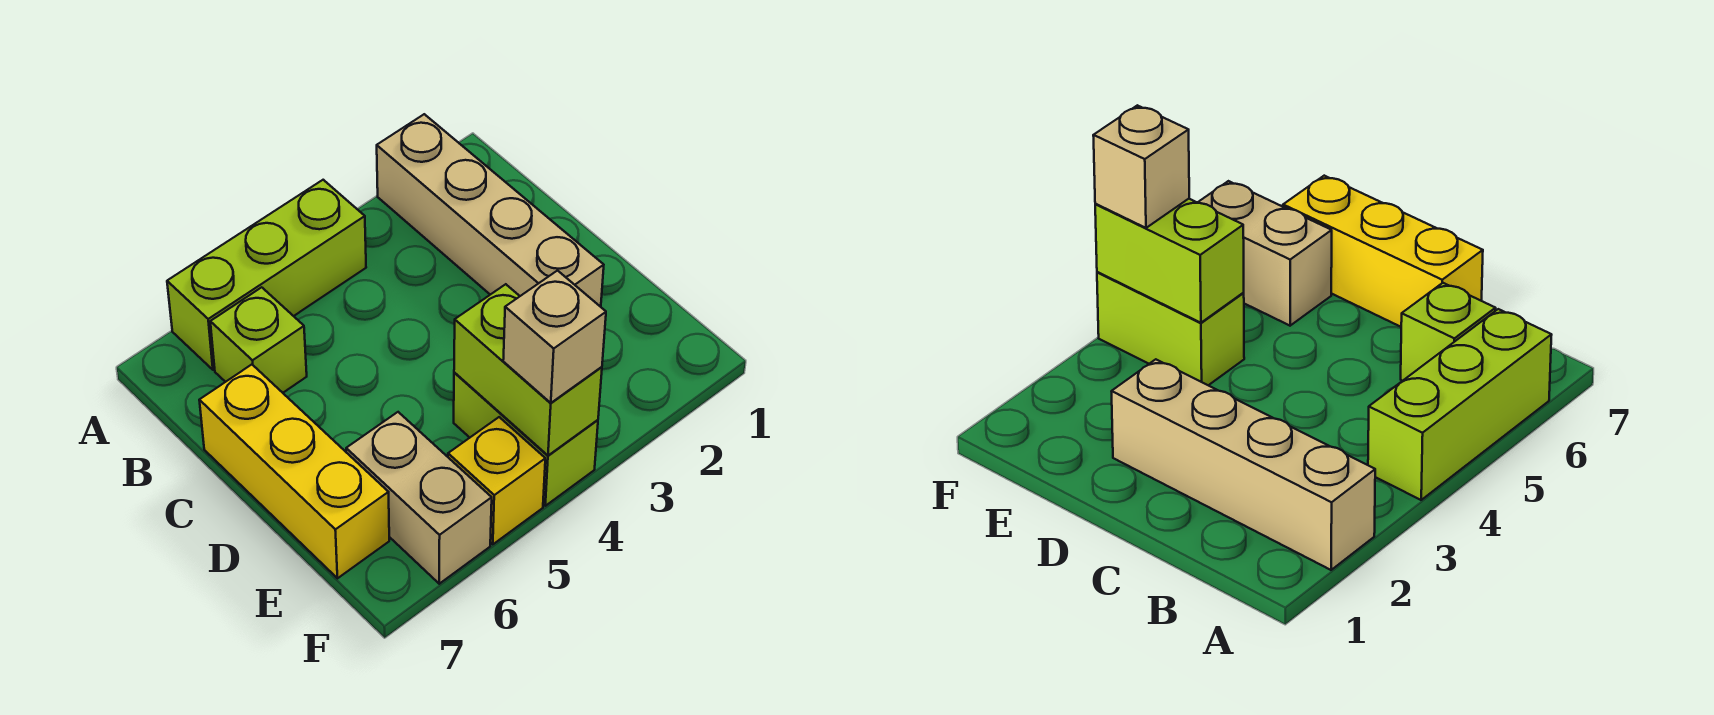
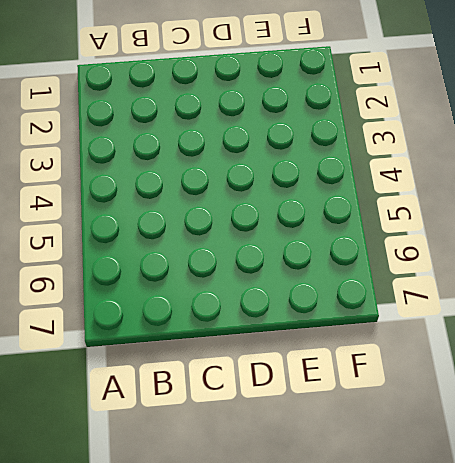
none -> tan 1x4 brick [377,114,604,307]
none -> lime 1x3 brick [167,180,366,370]

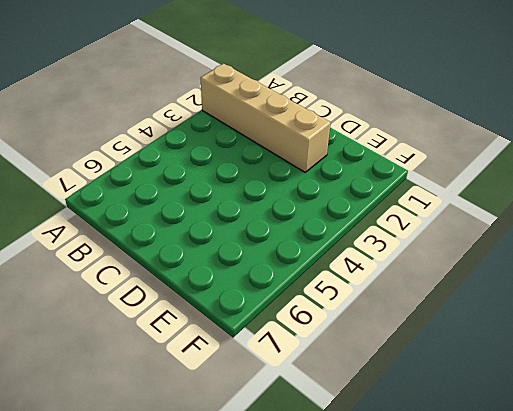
none -> lime 1x3 brick [167,180,366,370]
none -> lime 1x1 brick [210,287,307,393]

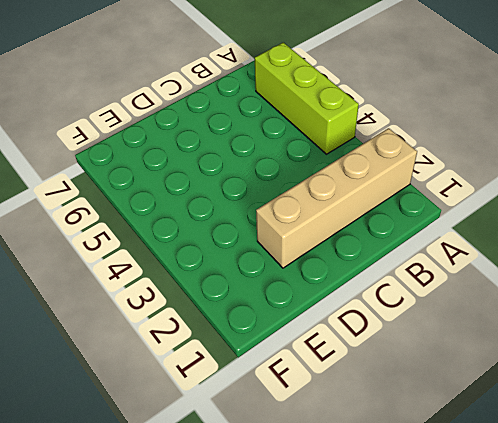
none -> lime 1x1 brick [210,287,307,393]
none -> yellow 1x3 brick [199,365,389,578]

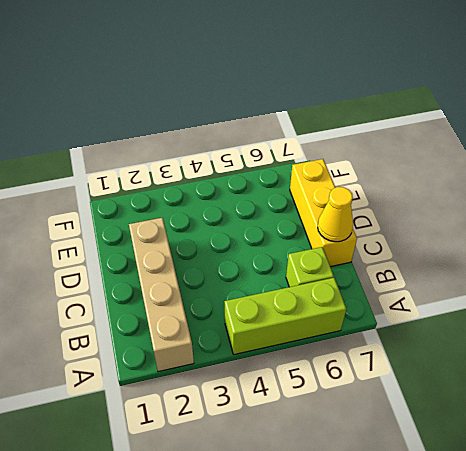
yellow 1x1 cone [318,187,353,242] -> none
none -> lime 1x2 brick [454,372,598,506]
none -> tan 1x2 brick [346,412,492,584]

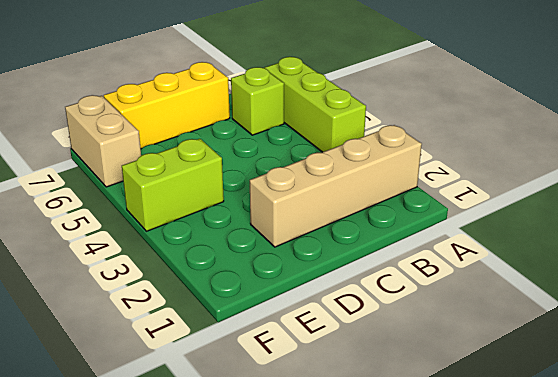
tan 1x2 brick [65,95,141,187] -> tan 1x2 brick turned to [346,412,492,584]
none -> yellow 1x1 brick [448,417,545,544]
none -> lime 1x2 brick [454,284,602,456]

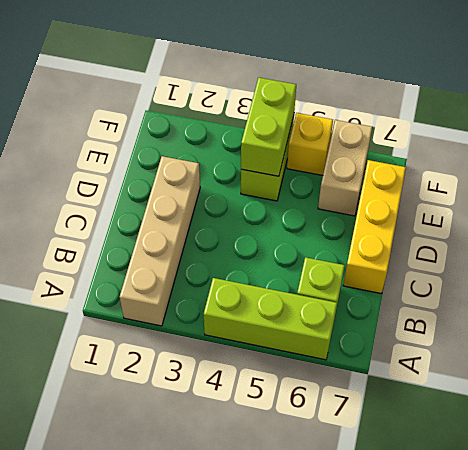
none -> tan 1x1 brick [503,271,606,403]

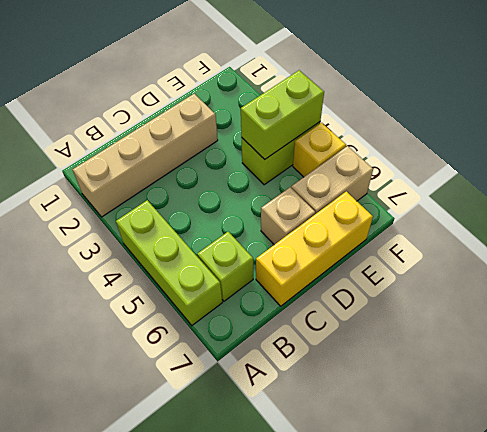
tan 1x1 brick [261,187,315,245] -> tan 1x1 brick moved to [503,271,606,403]

